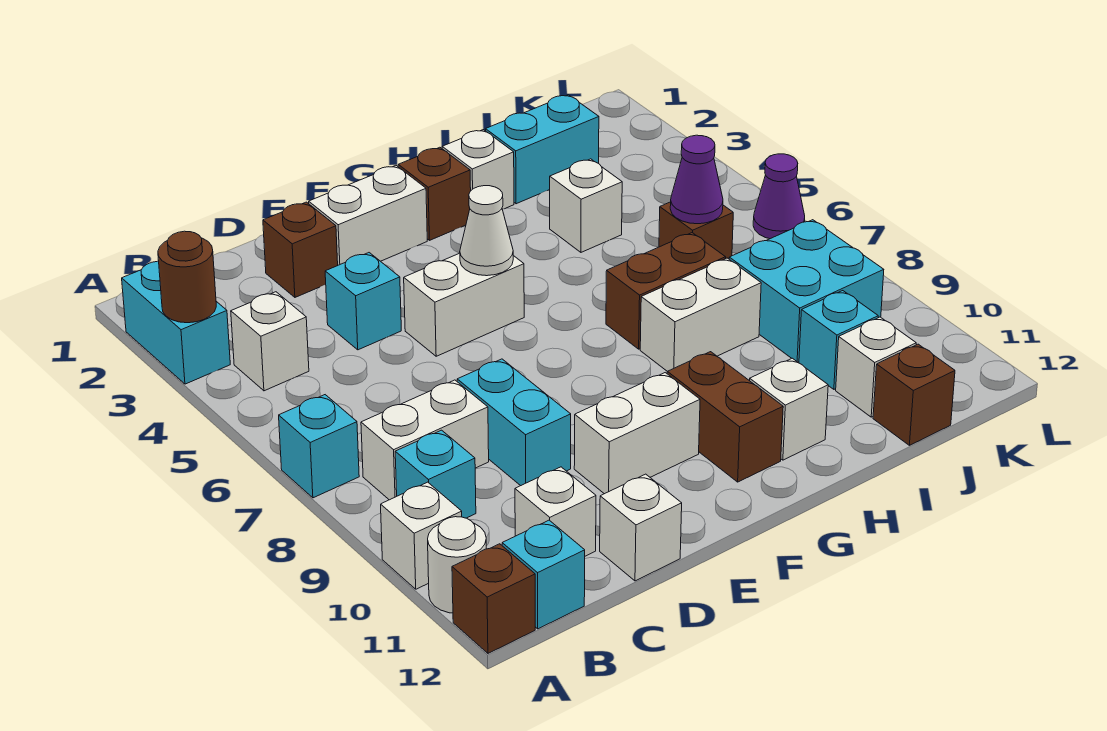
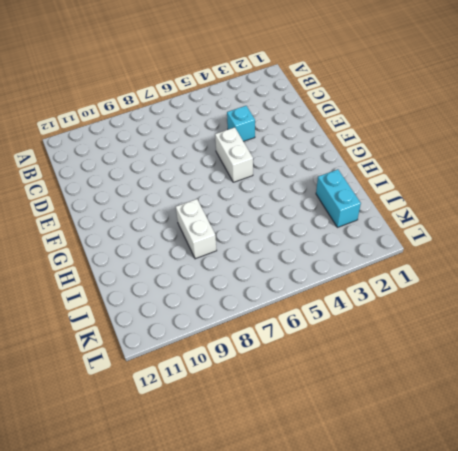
none -> cyan 1x2 brick [122,261,230,384]
none -> cyan 1x1 brick [279,395,359,498]
none -> white 1x1 brick [381,482,462,589]
none -> white 1x1 round brick [428,517,486,613]

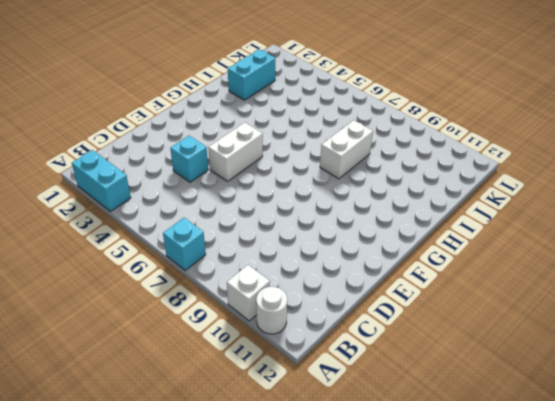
none -> brown 1x1 brick [452,544,535,653]
none -> white 1x1 brick [231,292,309,391]
none -> white 1x2 brick [361,380,489,500]
none -> cyan 1x1 brick [395,430,476,518]

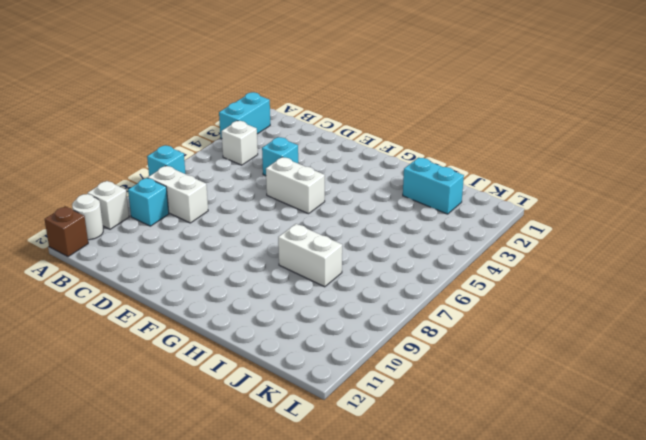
none -> cyan 1x1 brick [502,520,585,629]
none -> white 1x1 brick [515,467,596,556]
none -> brown 1x1 brick [263,202,338,297]
none -> cyan 1x2 brick [457,359,571,486]

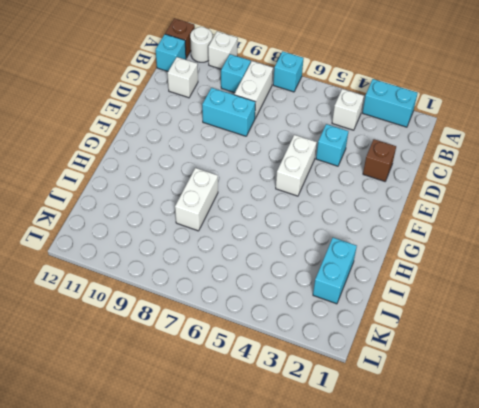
none -> white 1x1 brick [600,474,682,581]
none -> white 1x2 brick [309,166,427,265]
none -> white 1x2 brick [574,373,700,494]
none -> brown 1x1 brick [398,147,471,240]

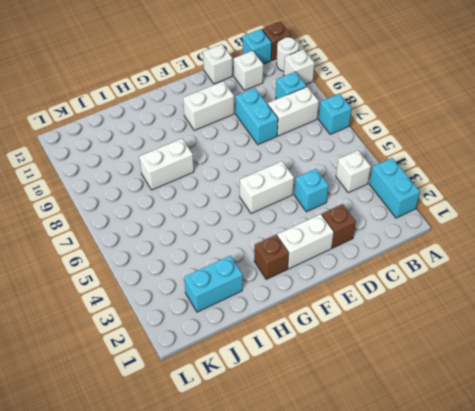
none -> brown 1x2 brick [667,352,783,482]
none -> white 1x1 brick [442,130,514,209]
none -> brown 1x2 brick [606,233,726,349]
none -> white 1x1 brick [750,358,828,460]

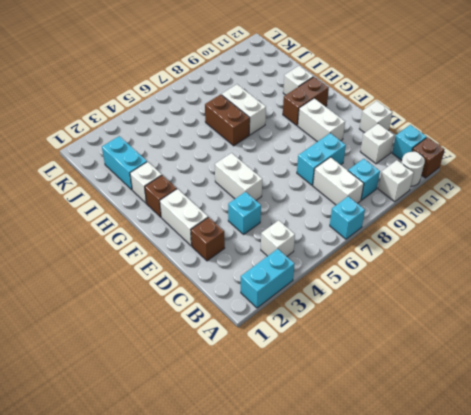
none -> white 1x1 brick [550,159,622,252]
none -> brown 1x1 brick [659,202,733,259]
none -> cyan 2x2 brick [729,220,884,362]
none -> cyan 1x1 brick [799,291,878,389]

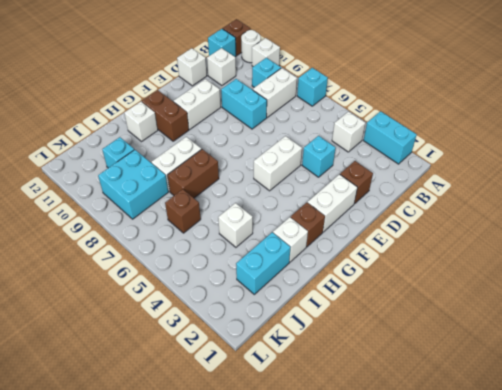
none -> white 1x1 brick [836,317,916,417]
none -> brown 1x1 brick [873,344,955,445]
none -> purple 1x1 cone [753,154,805,239]
none -> brown 1x1 round brick [158,231,216,323]

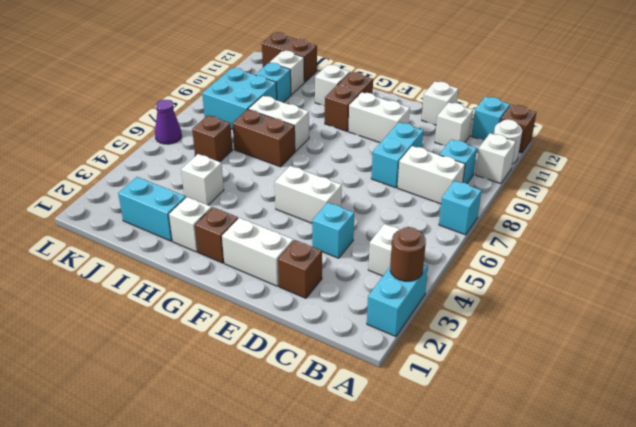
brown 1x2 brick [262,32,317,83] -> brown 1x1 brick [873,344,955,445]
none -> white 1x1 cone [460,186,513,276]
none -> purple 1x1 cone [670,135,723,224]

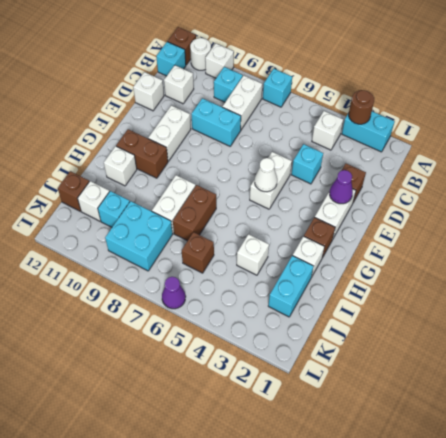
purple 1x1 cone [329,170,353,204] -> purple 1x1 cone moved to [670,135,723,224]

